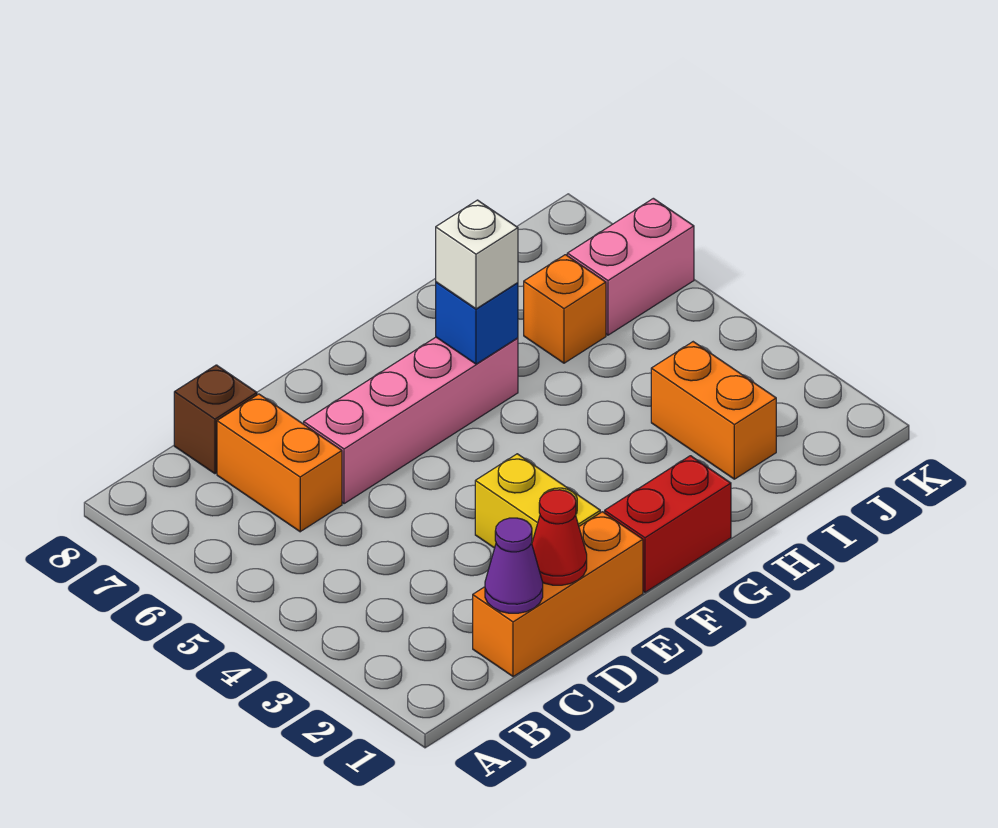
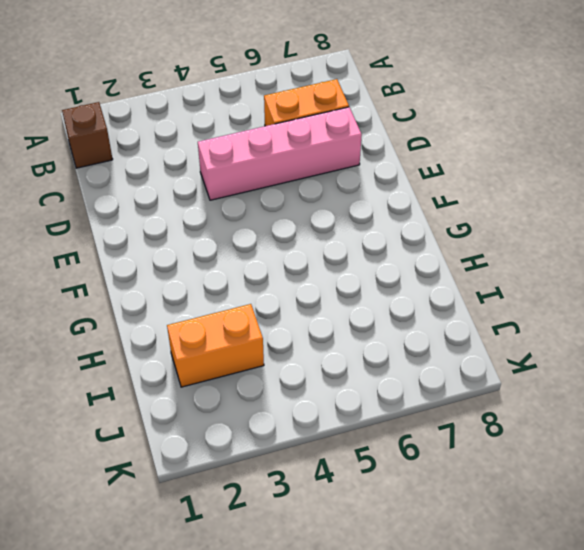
brown 1x1 brick [62,102,113,168] -> brown 1x1 brick moved to [174,365,257,474]
pink 1x4 brick [198,107,362,200] -> pink 1x4 brick turned to [304,337,518,504]
none -> orange 1x3 brick [473,512,643,677]
none -> yellow 1x2 brick [475,454,600,548]
none -> red 1x2 brick [605,456,731,592]

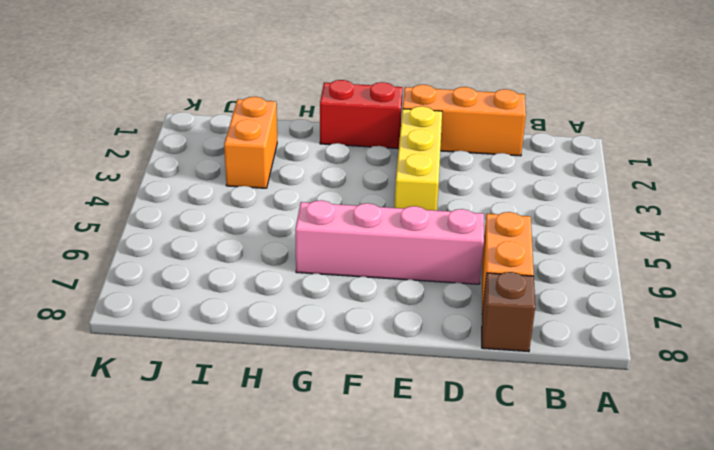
yellow 1x3 brick [395,106,442,210] -> yellow 1x2 brick [475,454,600,548]
none -> orange 1x1 brick [524,255,606,363]
none -> pink 1x2 brick [567,198,694,335]
none -> purple 1x1 cone [485,518,543,613]

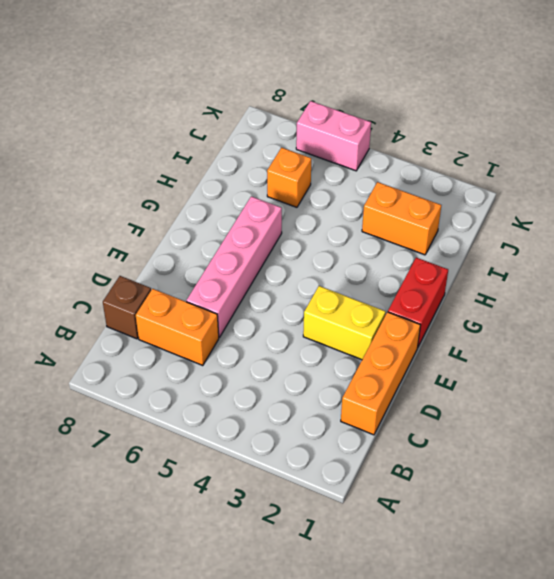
pink 1x2 brick [296,101,371,171] -> pink 1x2 brick turned to [567,198,694,335]
none -> purple 1x1 cone [485,518,543,613]
none -> red 1x1 cone [532,490,587,585]
none -> blue 1x1 brick [436,282,518,364]

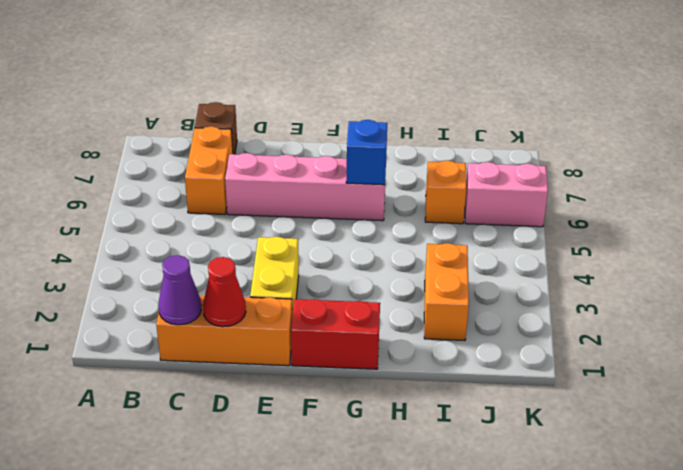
none -> white 1x1 brick [436,200,518,309]

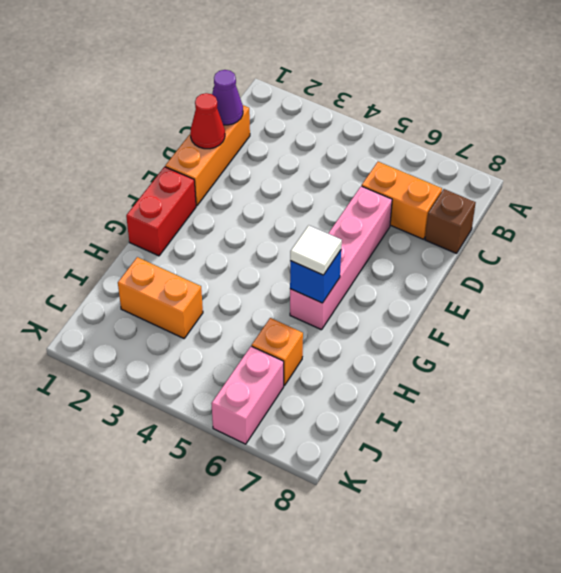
white 1x1 tile [290,225,342,275] -> white 1x1 brick [436,200,518,309]
none -> yellow 1x2 brick [475,454,600,548]

